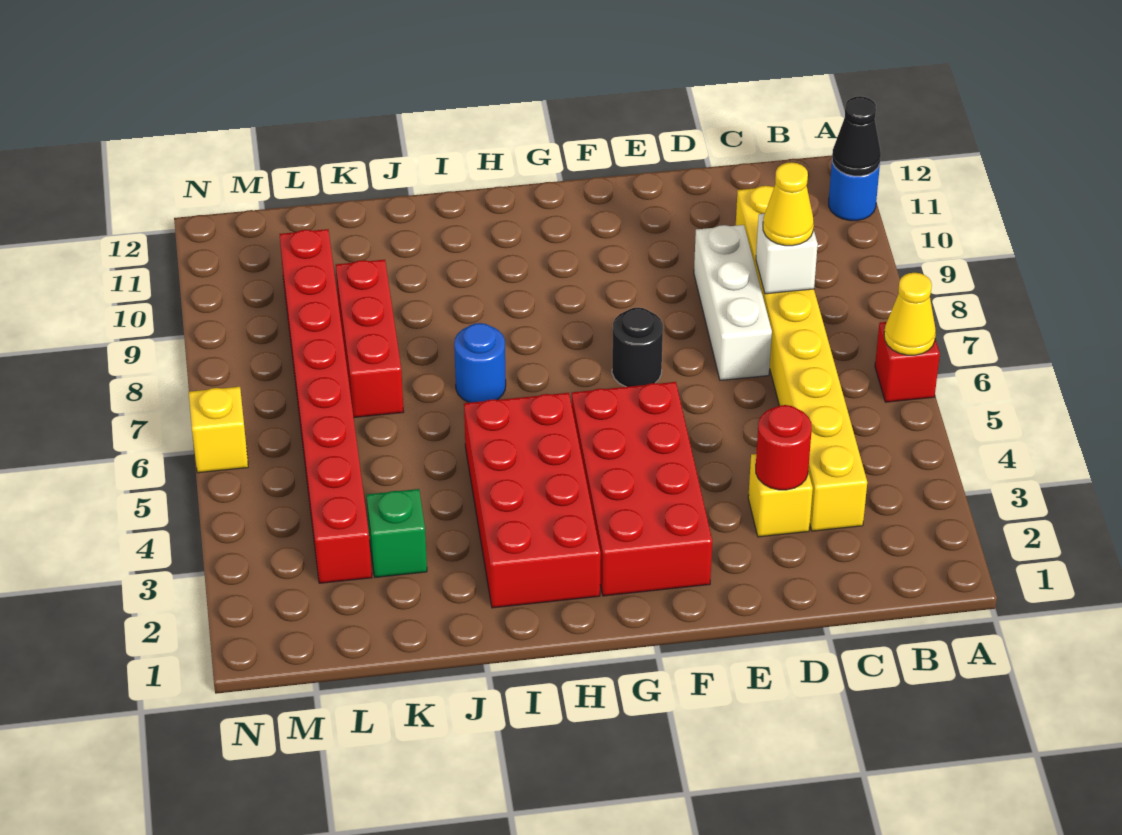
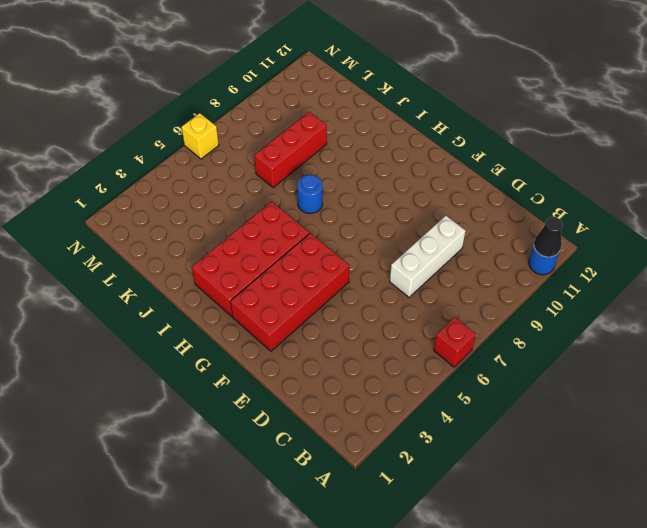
none -> yellow 1x8 brick [736,186,867,531]
none -> yellow 1x1 brick [748,454,813,537]
none -> black 1x1 round brick [612,307,663,387]

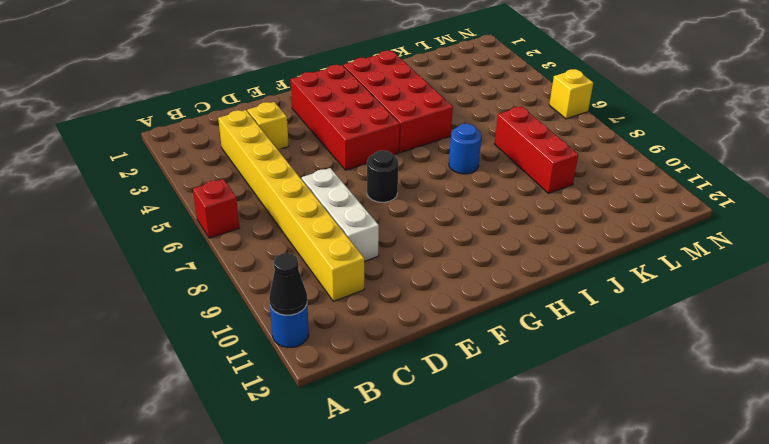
none -> green 1x1 brick [367,489,427,577]
none -> red 1x8 brick [280,229,372,583]
none -> yellow 1x1 cone [884,273,936,355]

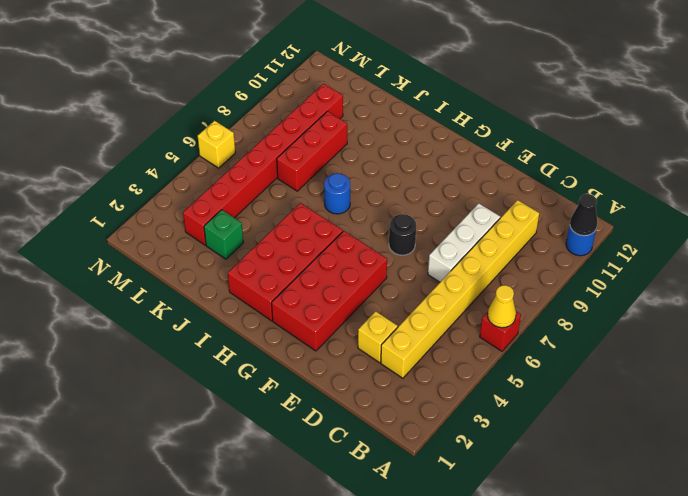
none -> white 1x1 brick [756,214,818,294]
none -> red 1x1 round brick [756,405,812,490]
none -> yellow 1x1 cone [763,162,814,246]

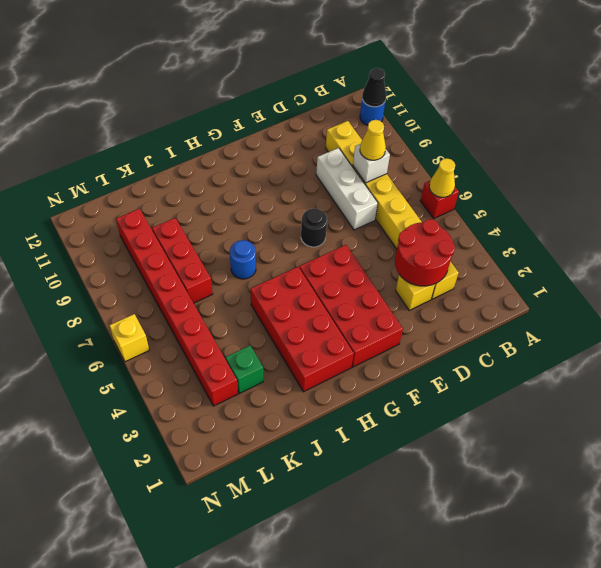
red 2x2 round brick [395,219,455,286] -> red 1x1 round brick [756,405,812,490]

